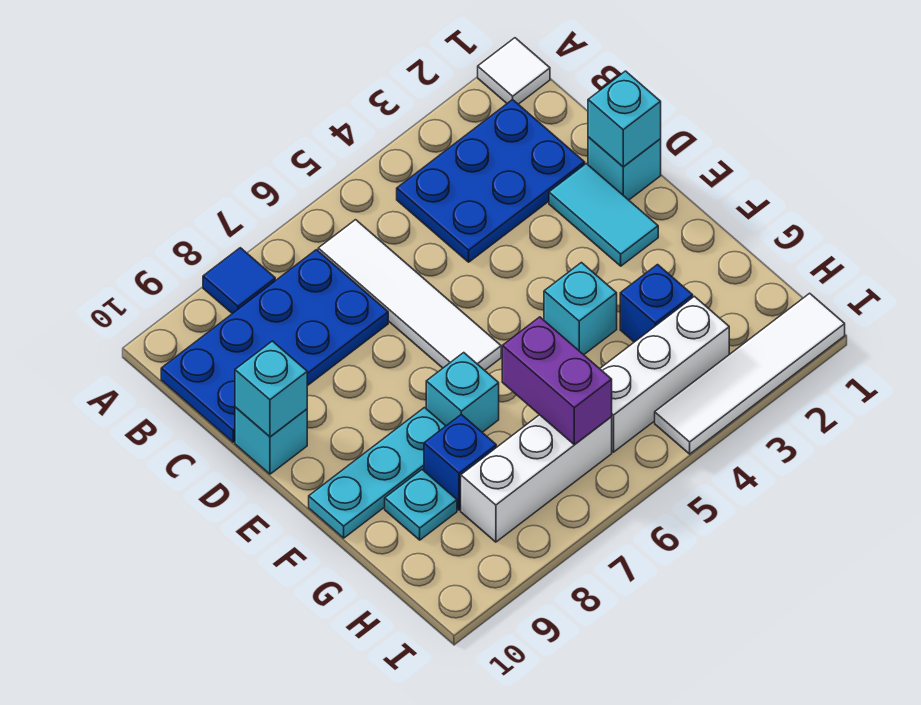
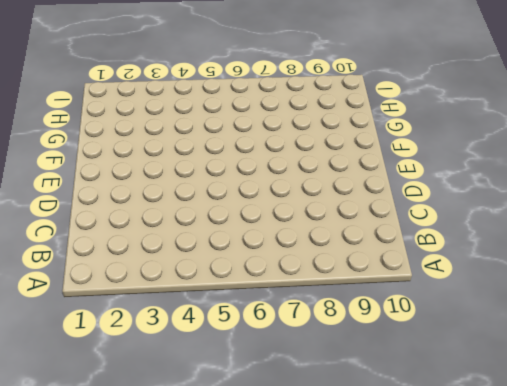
none -> white 1x1 tile [478,38,550,104]
none -> blue 1x1 tile [203,248,275,314]
none -> blue 2x3 plate [397,100,585,262]

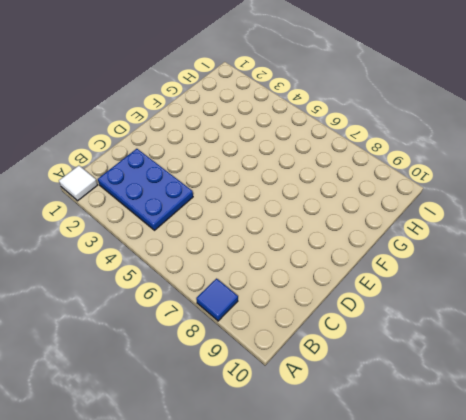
none -> white 1x4 tile [318,220,501,370]
none -> blue 2x4 plate [161,250,388,442]
none -> cyan 1x1 brick [588,137,661,200]

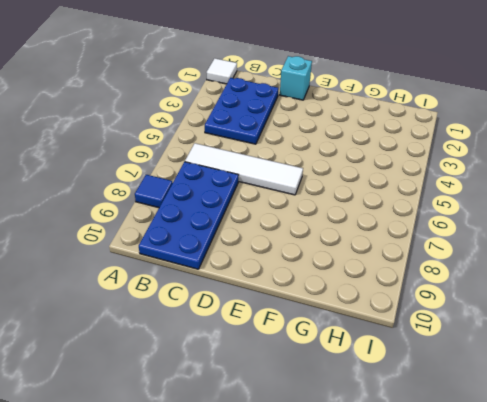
none -> cyan 1x2 tile [549,164,658,266]
none -> cyan 1x1 brick [235,407,307,474]
none -> cyan 1x1 brick [544,263,617,355]

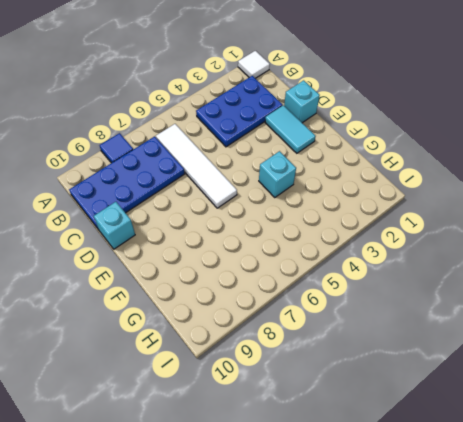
none -> cyan 1x1 brick [426,353,499,432]
none -> cyan 1x3 plate [309,408,445,538]
none -> blue 1x1 brick [620,265,693,342]

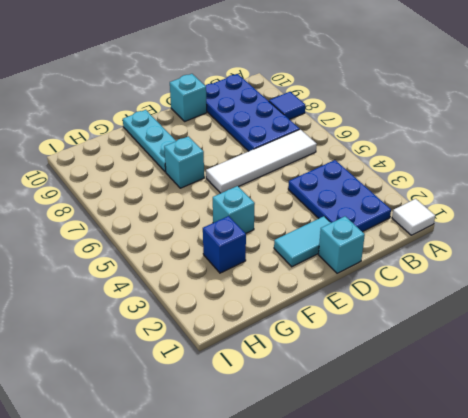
none -> blue 1x1 brick [424,414,496,510]
none -> cyan 1x1 plate [385,470,457,540]
none -> white 1x3 brick [600,296,729,452]

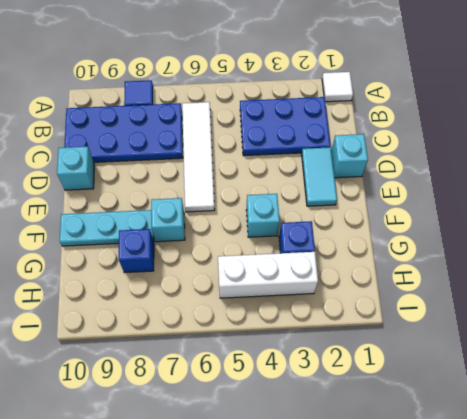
none -> cyan 1x1 plate [385,470,457,540]
none -> white 1x3 brick [461,415,612,542]
none -> white 1x4 tile [655,293,845,454]

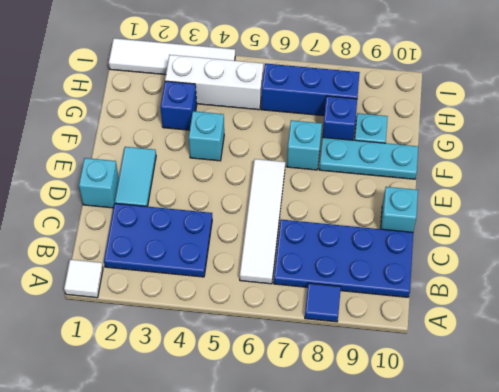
blue 1x3 brick [261,63,360,116] -> white 1x3 brick [461,415,612,542]
none -> cyan 1x1 brick [588,71,661,167]
none -> cyan 1x1 brick [235,341,307,437]
none -> purple 1x2 brick [502,317,612,445]

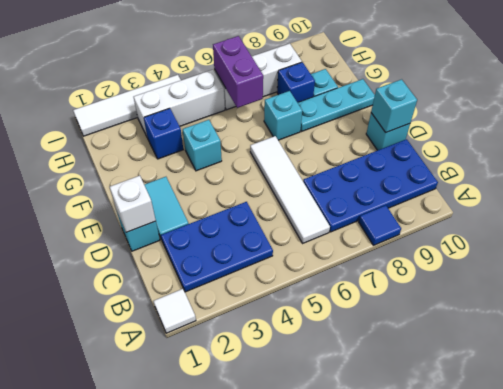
white 1x1 brick [110,176,156,232] -> cyan 1x1 brick [588,71,661,167]

